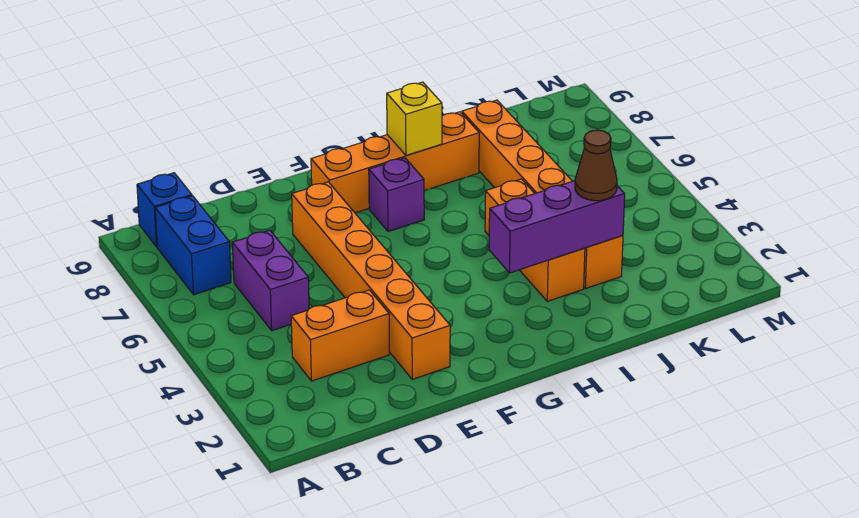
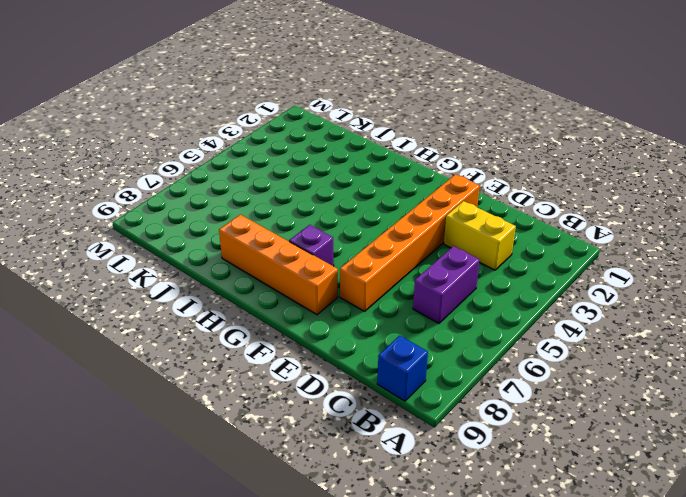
yellow 1x2 brick [444,201,516,270] -> orange 1x2 brick [291,290,389,381]
none -> blue 1x2 brick [155,196,231,295]
none -> orange 1x3 brick [485,179,585,301]
none -> orange 1x6 brick [462,100,623,289]

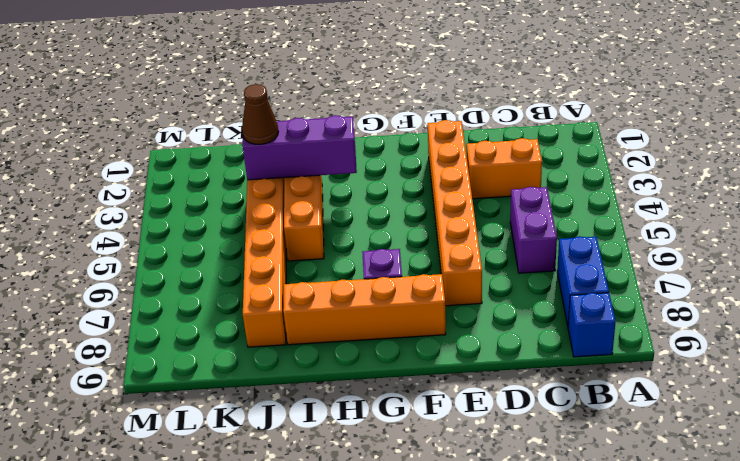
none -> yellow 1x1 brick [387,82,442,156]

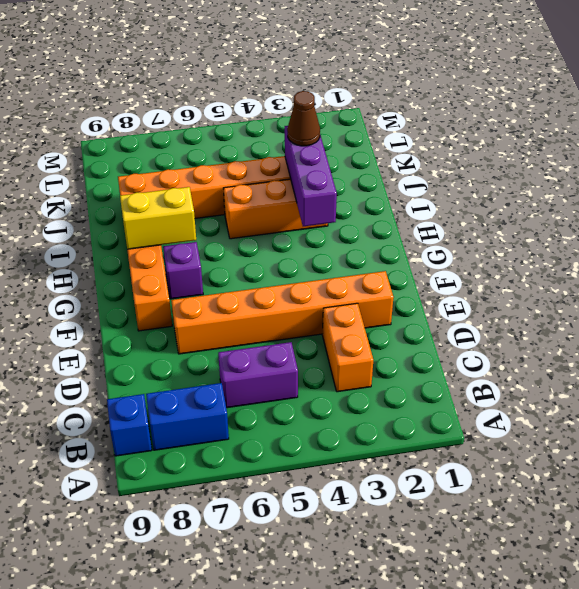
yellow 1x2 brick [120,187,196,249] -> yellow 1x1 brick [387,82,442,156]

